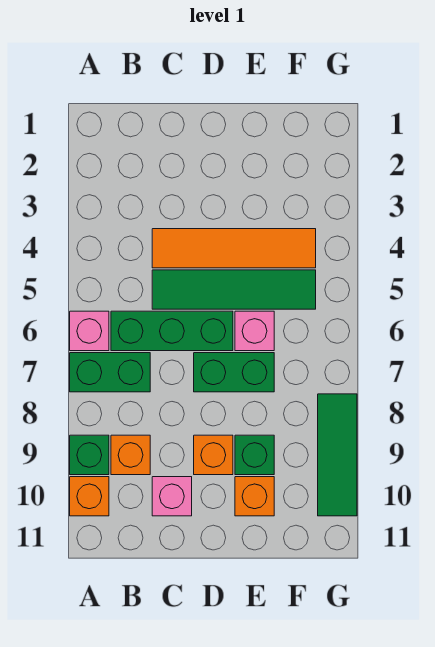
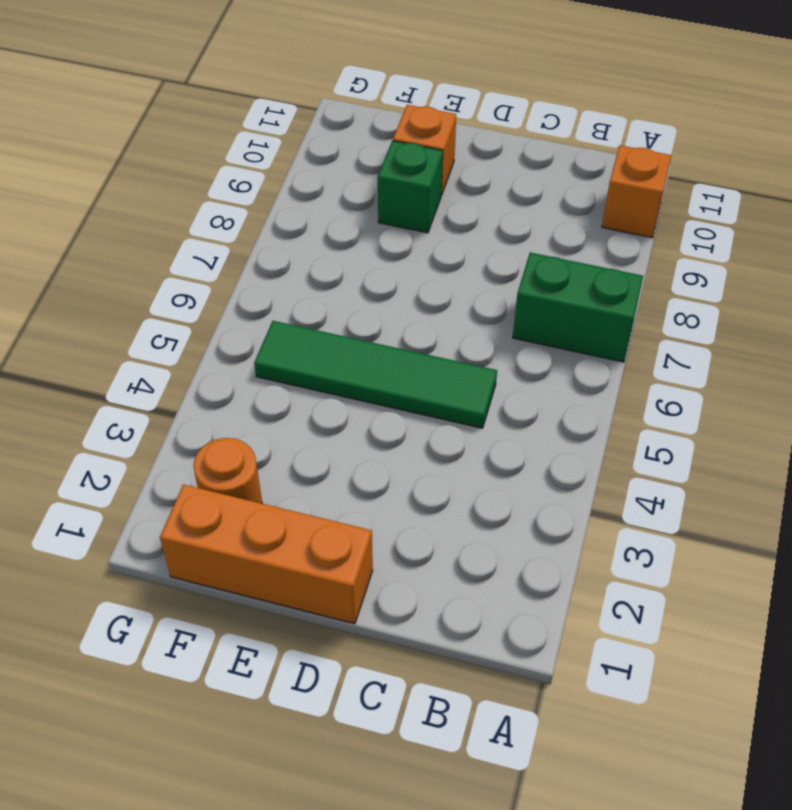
orange 1x3 brick [160,485,373,624] -> none
orange 1x1 round brick [193,438,262,504] -> none
none -> pink 1x1 brick [70,311,109,351]
none -> green 1x1 brick [70,435,109,475]
none -> green 1x3 brick [111,311,233,351]

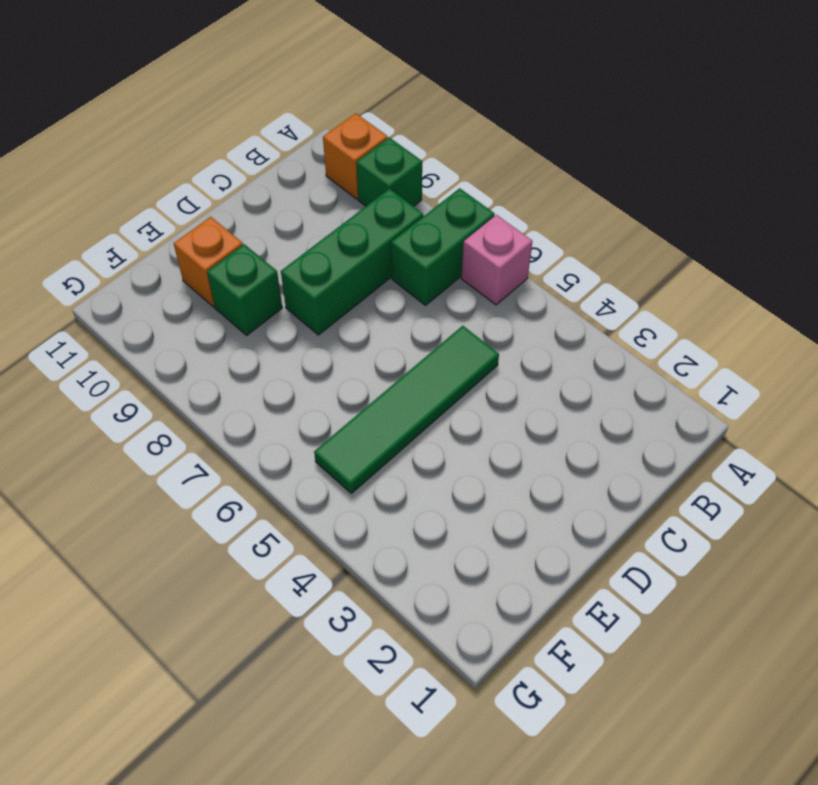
green 1x3 brick [281,189,423,335] -> green 1x3 brick moved to [111,311,233,351]
none -> orange 1x1 brick [111,435,150,475]
none -> orange 1x4 tile [152,229,316,268]
none -> pink 1x1 brick [152,477,192,516]

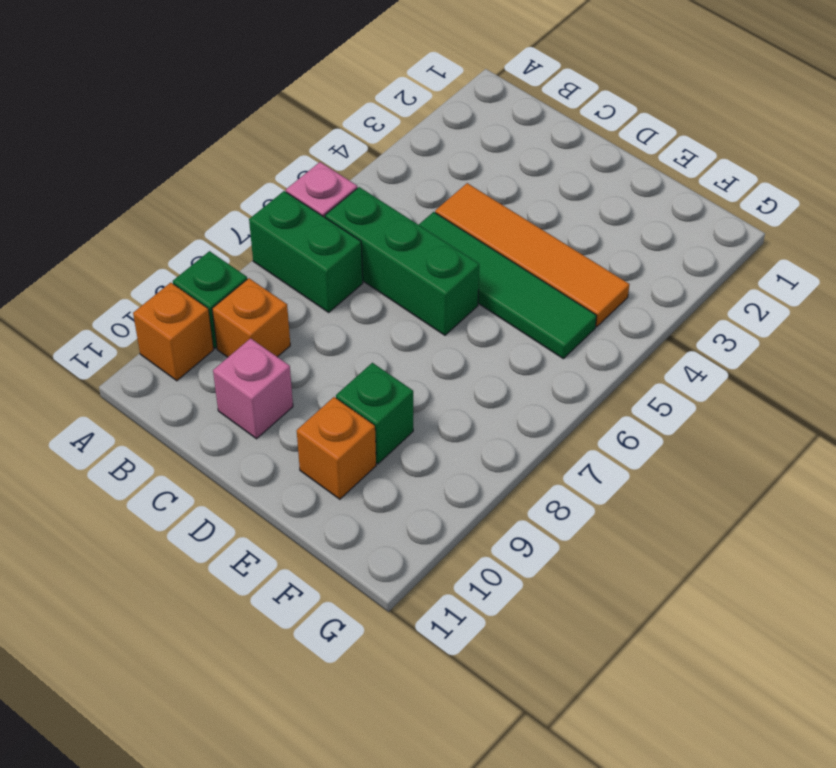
none -> green 1x2 brick [194,353,274,392]
none -> orange 1x1 brick [194,435,233,475]
none -> pink 1x1 brick [235,311,274,351]

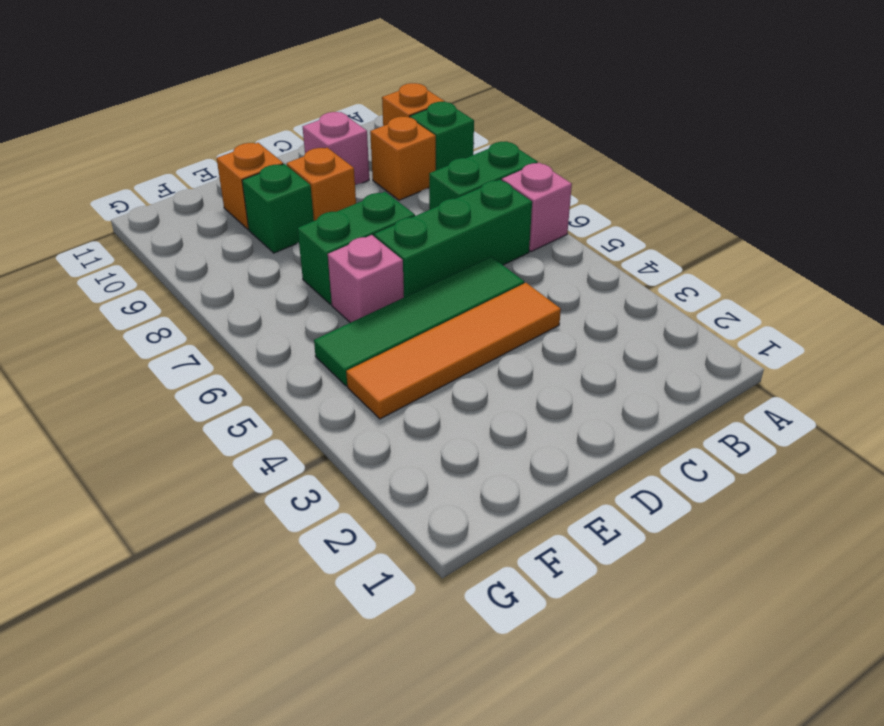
none -> green 1x3 tile [318,394,357,516]

